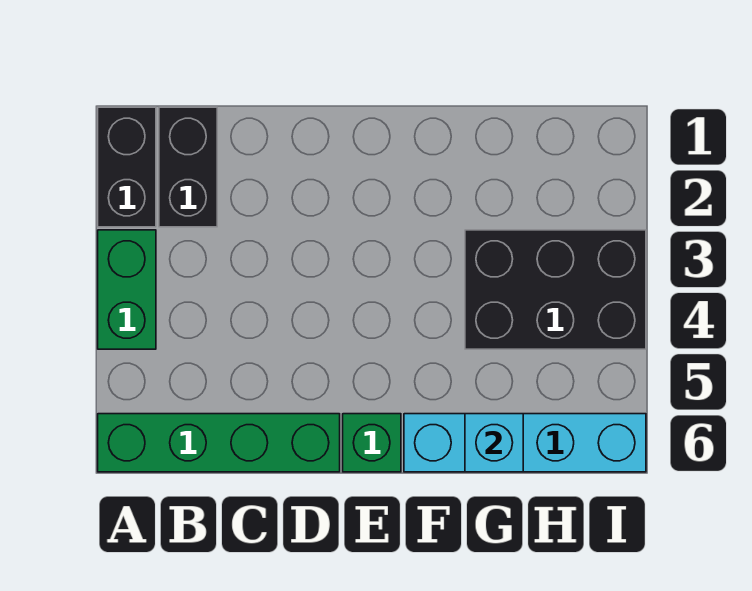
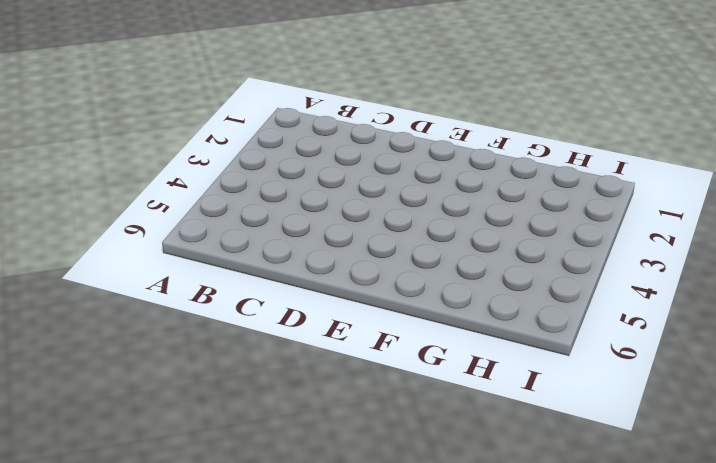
none -> black 1x2 brick [98,107,156,227]
none -> green 1x2 brick [98,230,156,349]

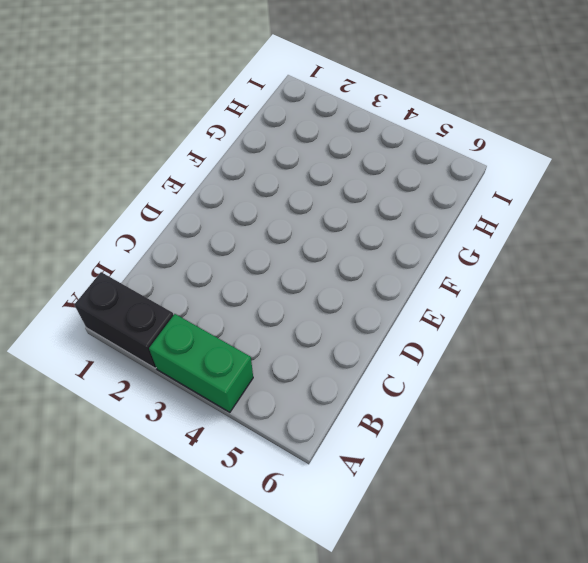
none -> green 1x4 brick [98,414,340,472]
none -> black 1x2 brick [159,107,217,227]

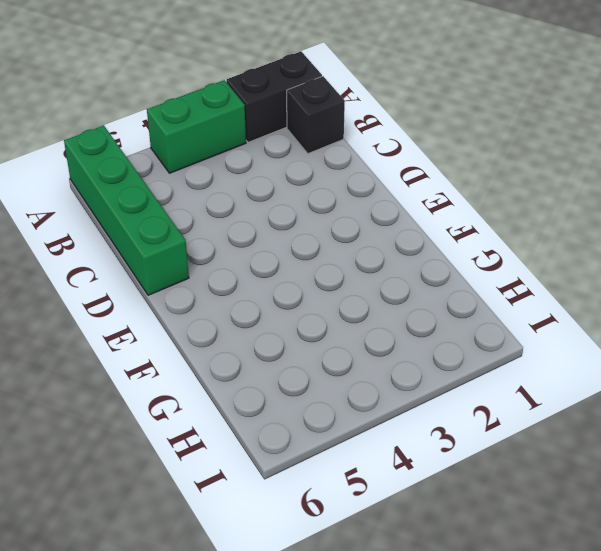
black 1x1 brick [287,76,345,154] -> black 1x2 brick [159,107,217,227]
none -> green 1x1 brick [343,414,401,472]
none -> cyan 1x4 brick [404,414,646,472]

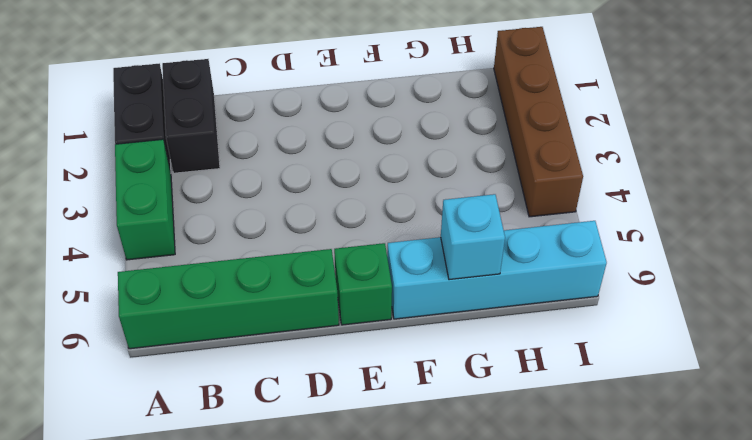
brown 1x4 brick [494,27,583,217] -> black 2x3 brick [465,230,646,349]

